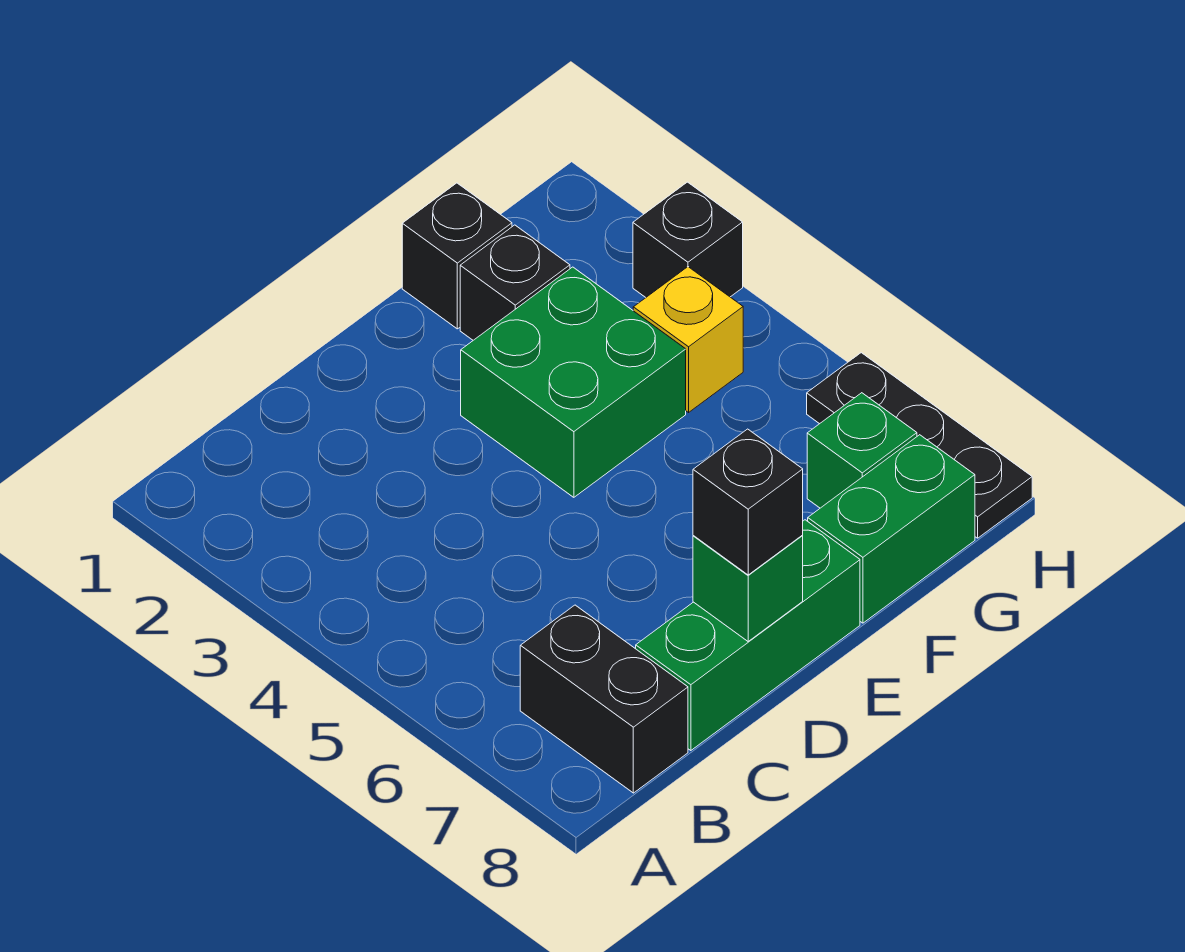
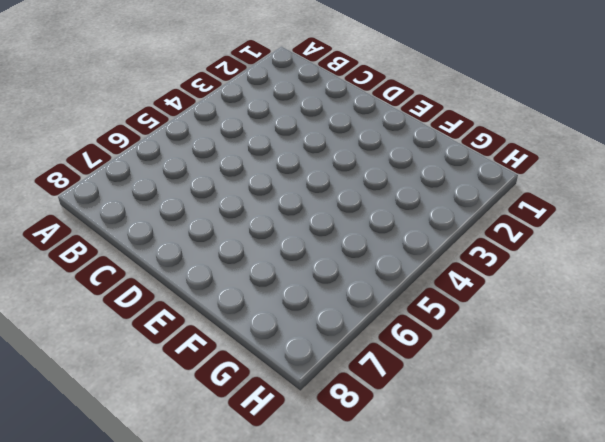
none -> black 1x2 brick [520,605,688,793]
none -> green 1x3 brick [636,520,860,751]
none -> green 2x2 brick [461,267,686,497]

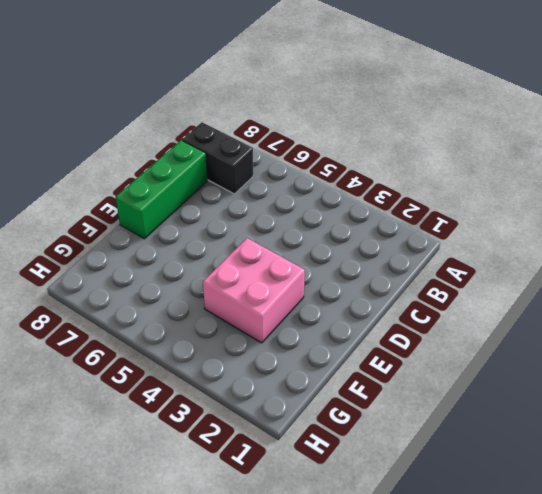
pink 2x2 brick [203,238,305,343] -> green 2x2 brick [461,267,686,497]
none -> black 1x1 brick [402,183,512,329]
none -> black 1x1 brick [460,225,570,340]
none -> green 1x2 brick [808,435,975,623]

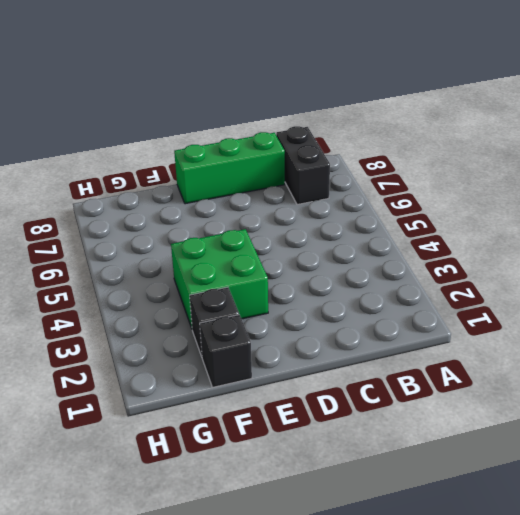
none -> green 1x2 brick [808,435,975,623]
none -> yellow 1x1 brick [633,267,743,412]
none -> green 1x1 brick [807,393,917,508]

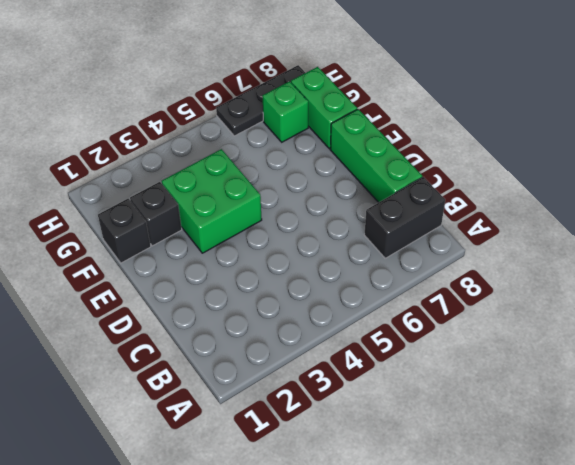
none -> yellow 1x1 brick [633,267,743,412]
none -> black 1x1 brick [633,182,743,297]
none -> green 1x1 brick [693,536,803,641]

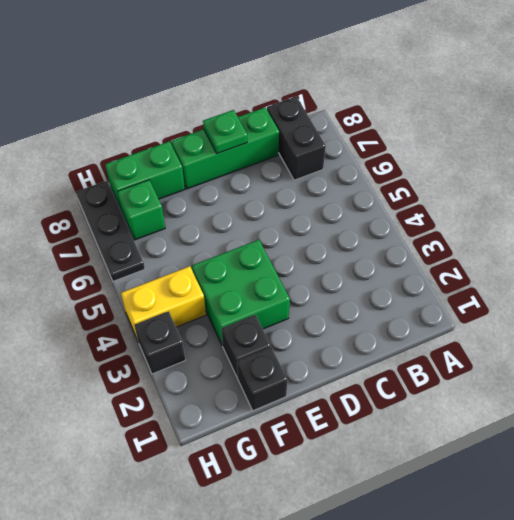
green 1x1 plate [203,110,247,153] -> green 1x1 brick [693,536,803,641]
yellow 1x2 brick [121,266,206,340] -> yellow 1x1 brick [633,267,743,412]
none -> black 1x1 brick [693,429,803,575]

